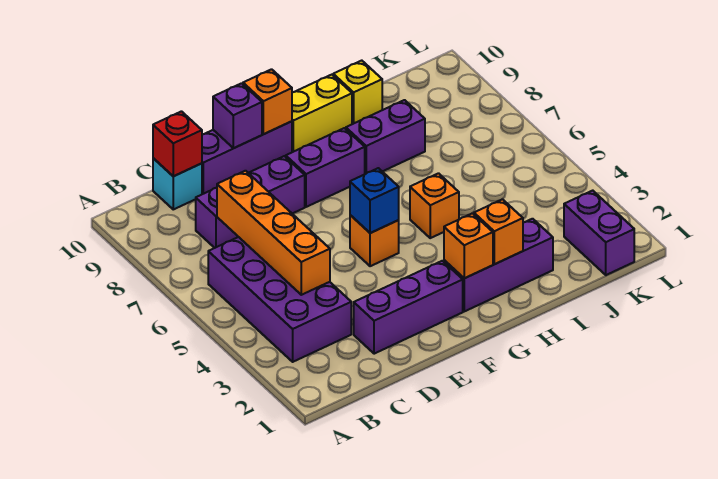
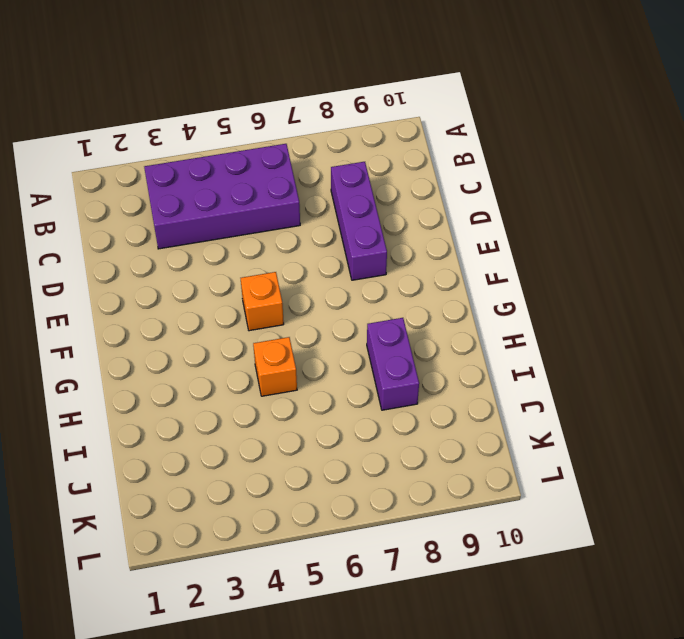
none -> cyan 1x1 brick [153,158,202,209]
none -> purple 1x3 brick [354,261,463,354]
none -> purple 1x3 brick [202,121,292,194]

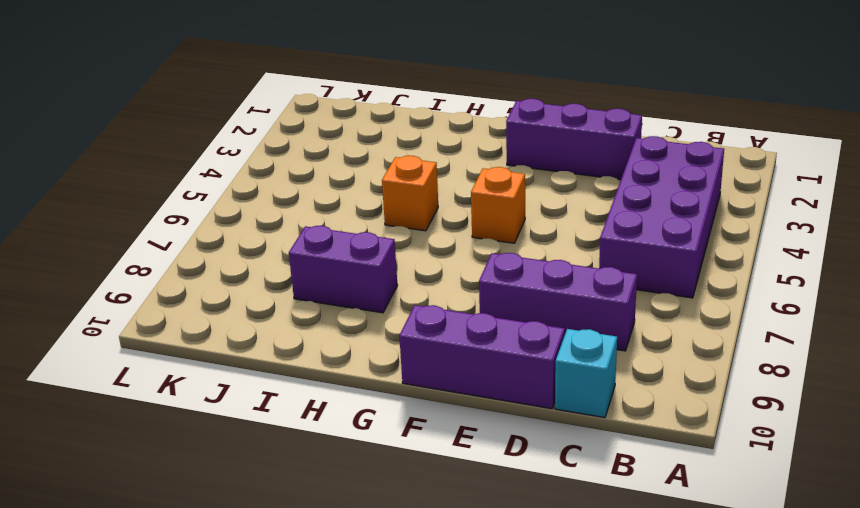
none -> purple 1x2 brick [286,128,365,207]
none -> purple 1x3 brick [444,219,553,311]
none -> yellow 1x2 brick [292,75,352,152]

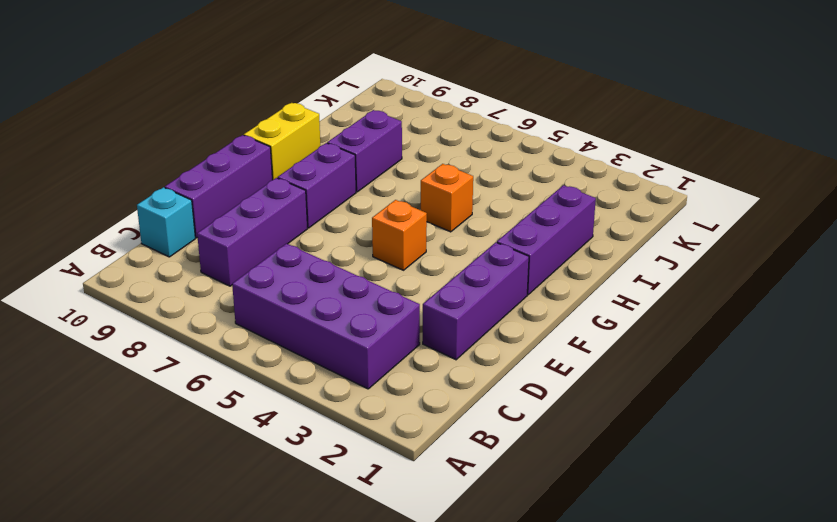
none -> yellow 1x1 brick [333,61,382,124]
none -> purple 1x2 brick [564,191,634,275]
none -> orange 1x4 brick [217,171,330,295]

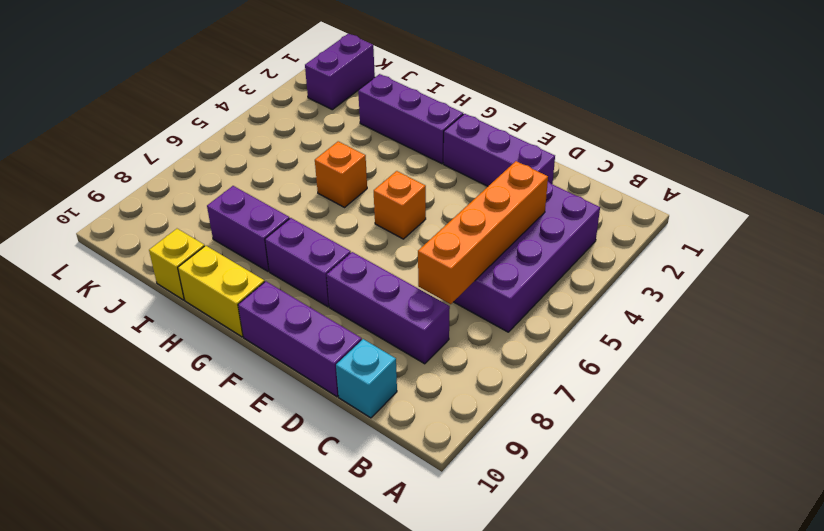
none -> red 1x1 brick [153,111,202,176]
none -> purple 1x1 brick [213,83,262,148]
none -> blue 1x1 brick [350,168,399,233]

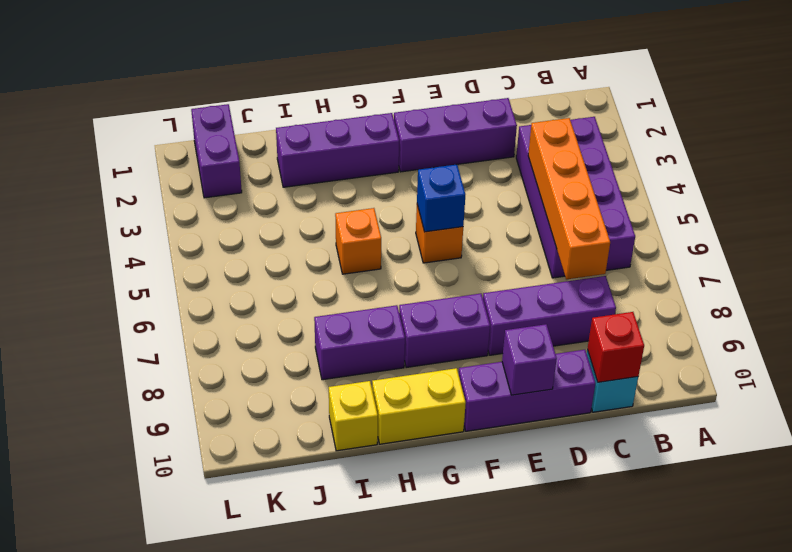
none -> orange 1x1 brick [243,69,292,134]
none -> orange 1x1 brick [444,213,493,278]
none -> orange 1x1 brick [474,199,523,264]

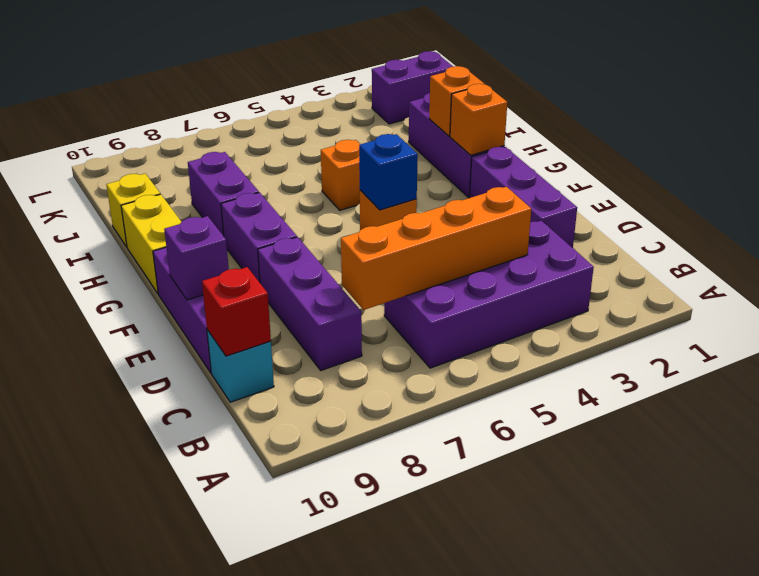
none -> orange 1x1 brick [243,69,292,134]

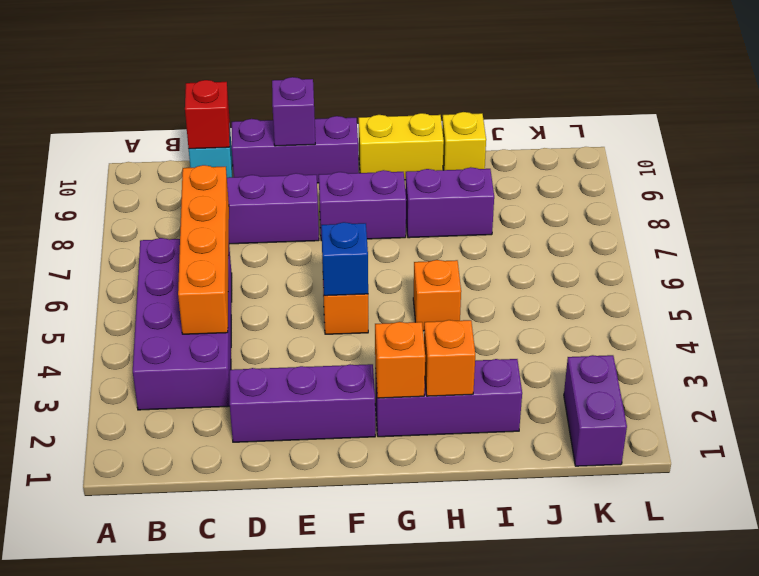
none -> orange 1x1 brick [243,69,292,134]

